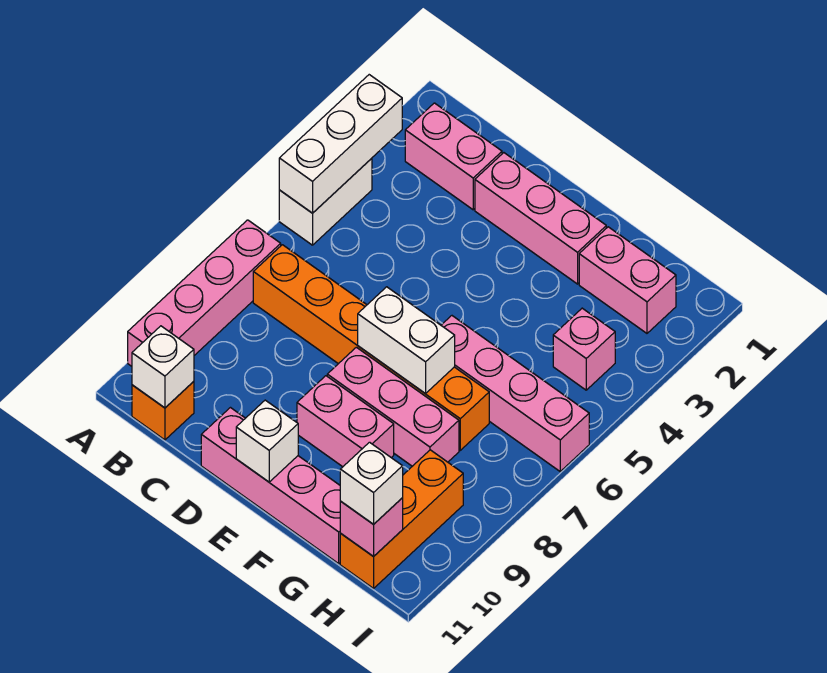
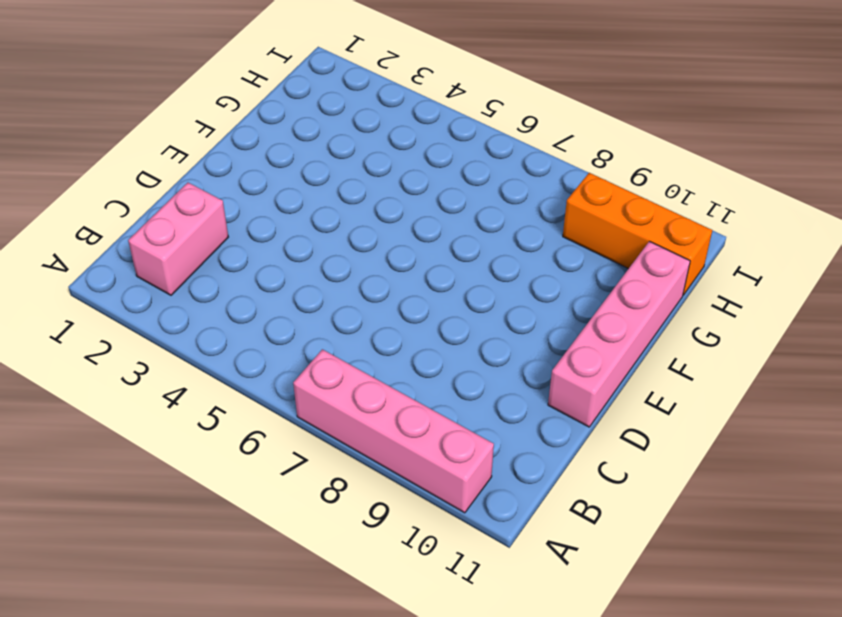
none -> white 1x2 brick [279,158,372,245]
none -> orange 1x6 brick [253,245,489,450]
none -> orange 1x1 brick [132,381,194,440]

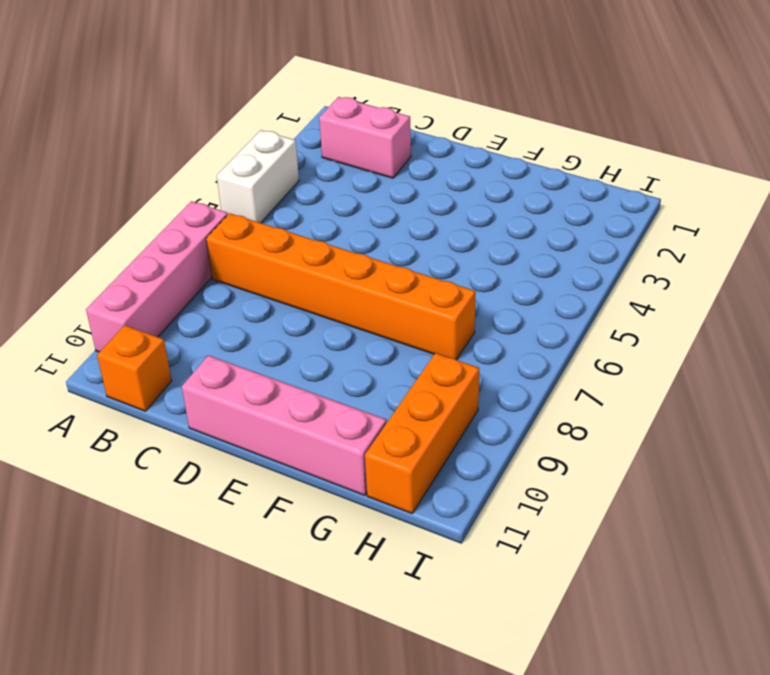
none -> pink 1x3 brick [475,153,606,284]
none -> pink 1x3 brick [327,347,459,466]
none -> pink 1x2 brick [297,376,394,467]

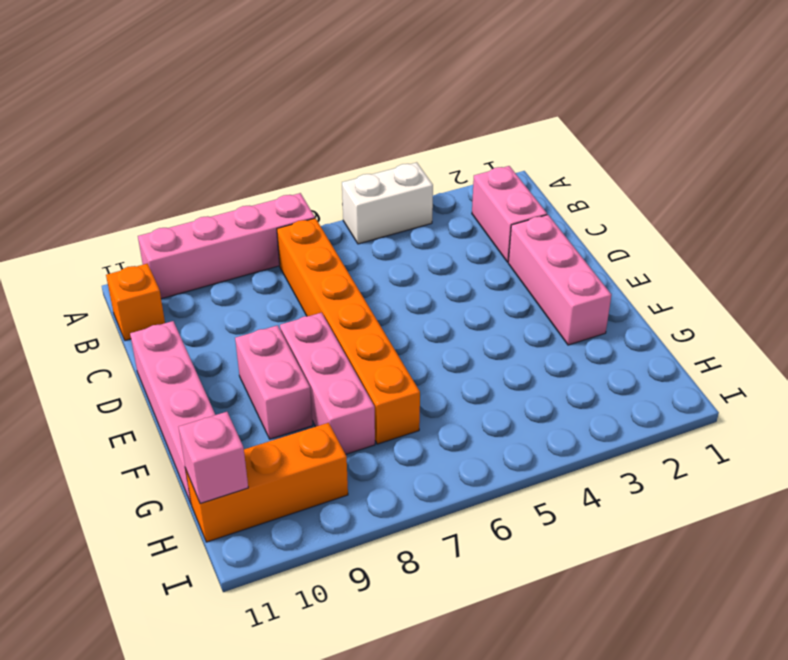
none -> pink 1x4 brick [441,316,589,471]
none -> pink 1x2 brick [579,227,676,333]
none -> pink 1x1 brick [553,308,615,390]

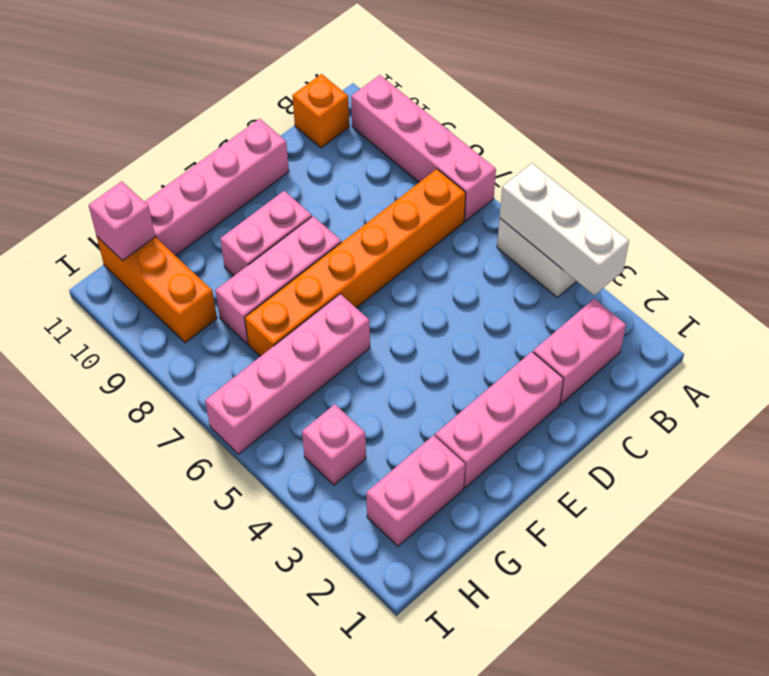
none -> white 1x1 brick [132,326,194,408]
none -> white 1x2 brick [358,287,455,394]
none -> white 1x1 brick [236,400,298,482]

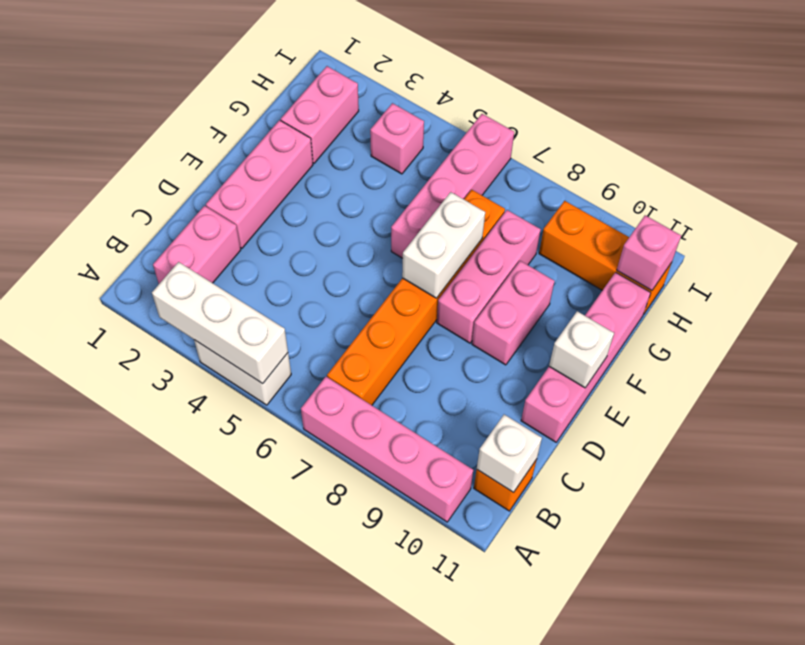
none -> white 1x1 brick [340,442,403,524]

